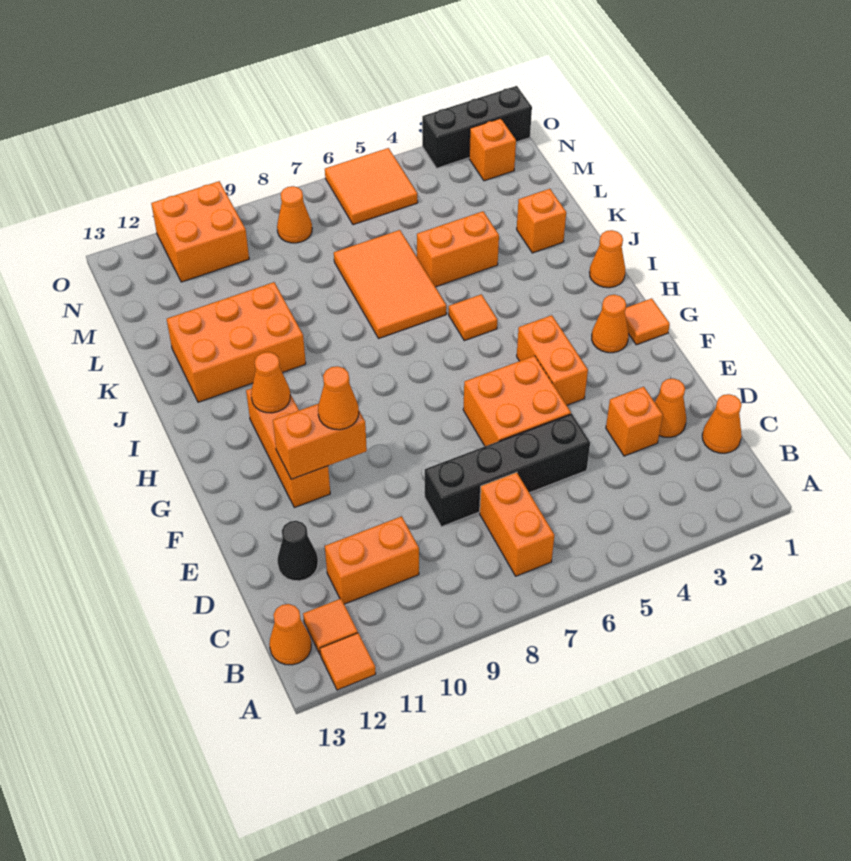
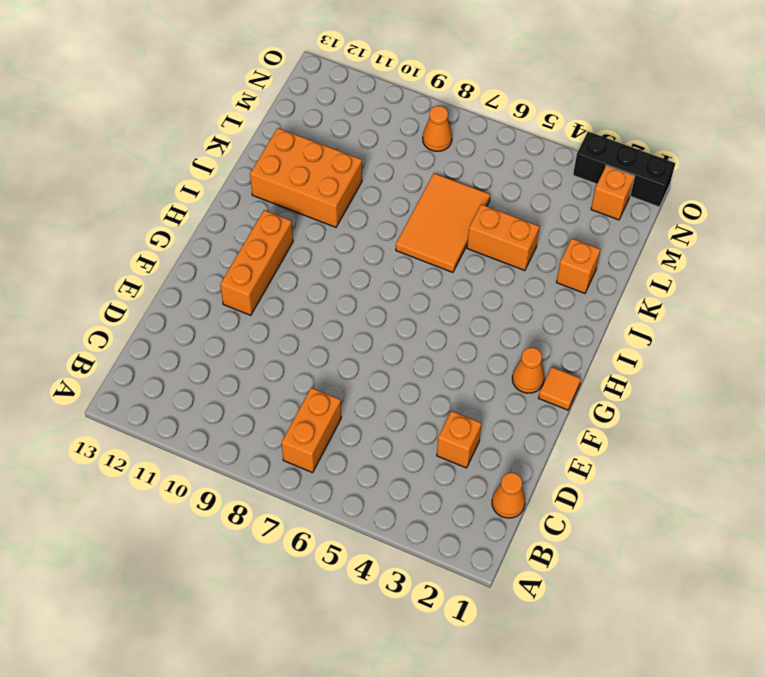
none -> orange 1x1 tile [320,633,376,690]
none -> orange 1x1 tile [303,599,358,654]
none -> orange 1x1 cone [269,604,311,665]

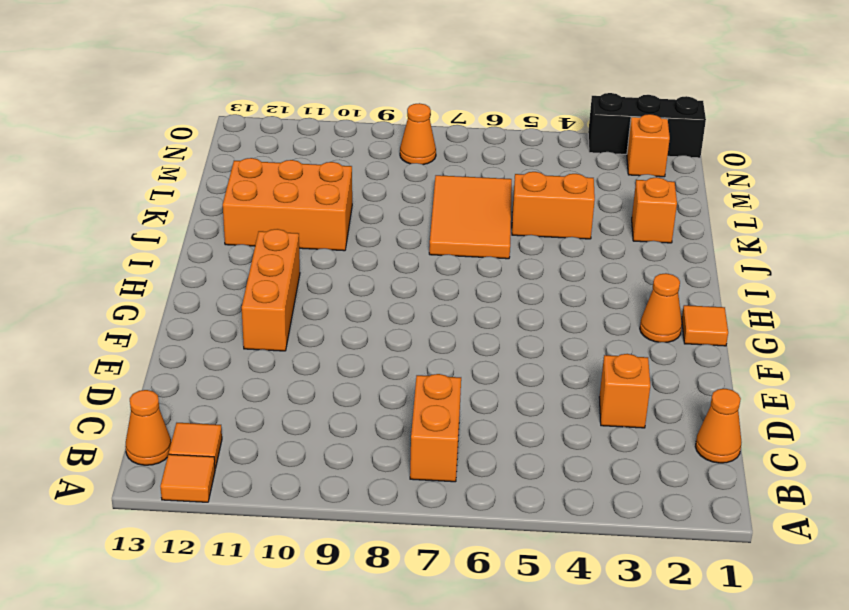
none -> orange 1x2 brick [324,516,419,604]
none -> orange 1x1 cone [655,379,686,437]
none -> black 1x4 brick [425,414,590,527]

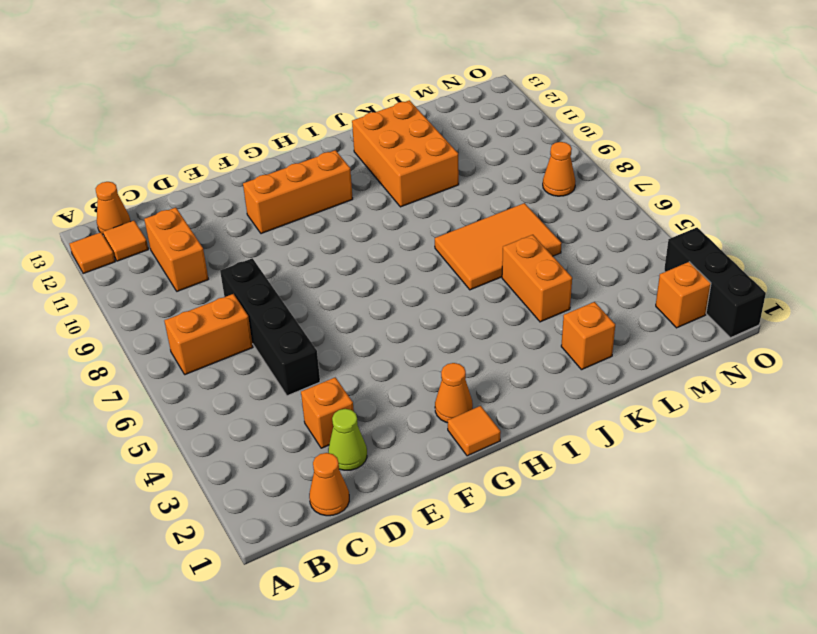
lime 1x1 cone [328,409,367,470] -> orange 1x1 cone [655,379,686,437]
none -> black 1x1 cone [277,521,318,581]
none -> orange 2x2 brick [463,356,571,446]
none -> orange 1x2 brick [517,315,588,405]

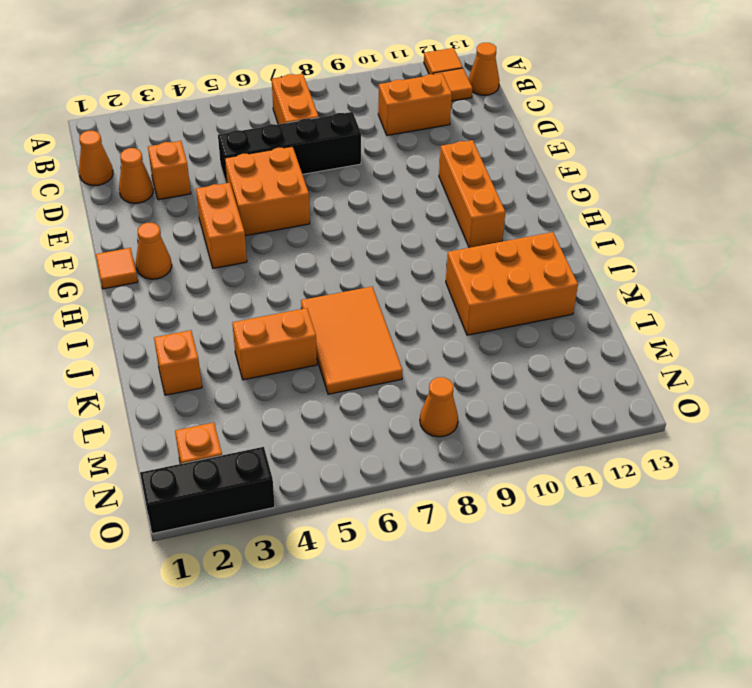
none -> black 1x1 cone [277,521,318,581]
none -> orange 1x1 cone [590,230,625,288]
none -> orange 1x1 tile [449,294,497,341]

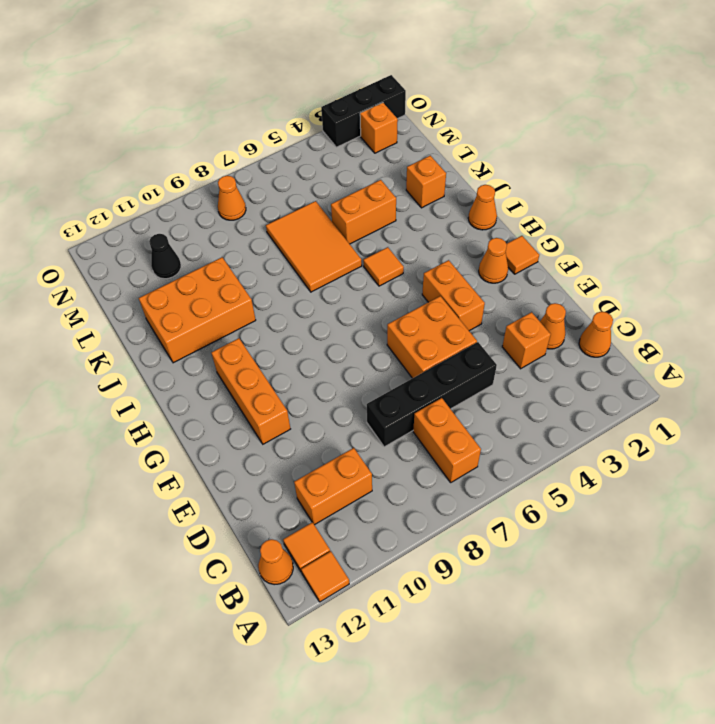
black 1x1 cone [149,234,181,279] -> black 1x1 cone moved to [277,521,318,581]
none -> orange 2x2 tile [325,148,418,225]
none -> orange 2x2 brick [151,181,249,282]
none -> orange 1x2 brick [273,404,367,479]

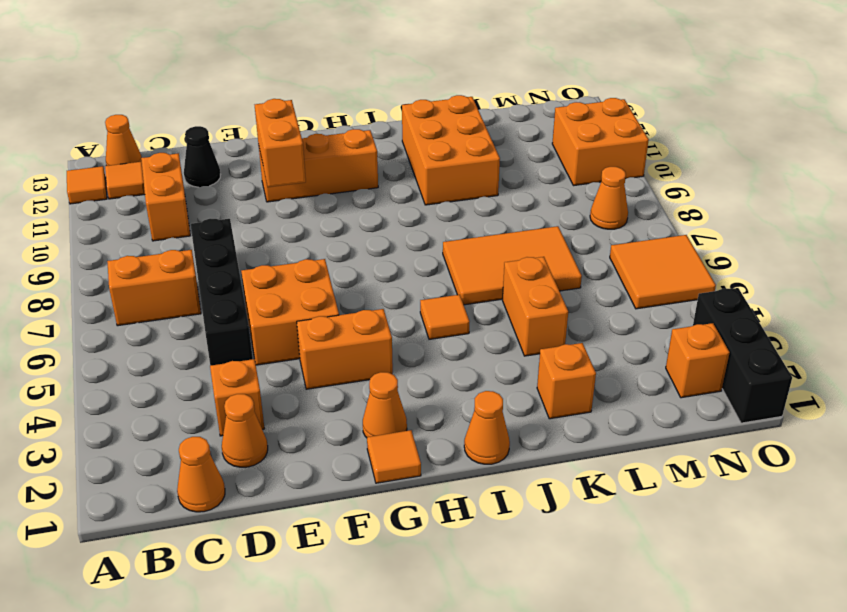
none -> orange 1x1 cone [251,352,290,413]
none -> orange 1x1 cone [318,366,359,430]

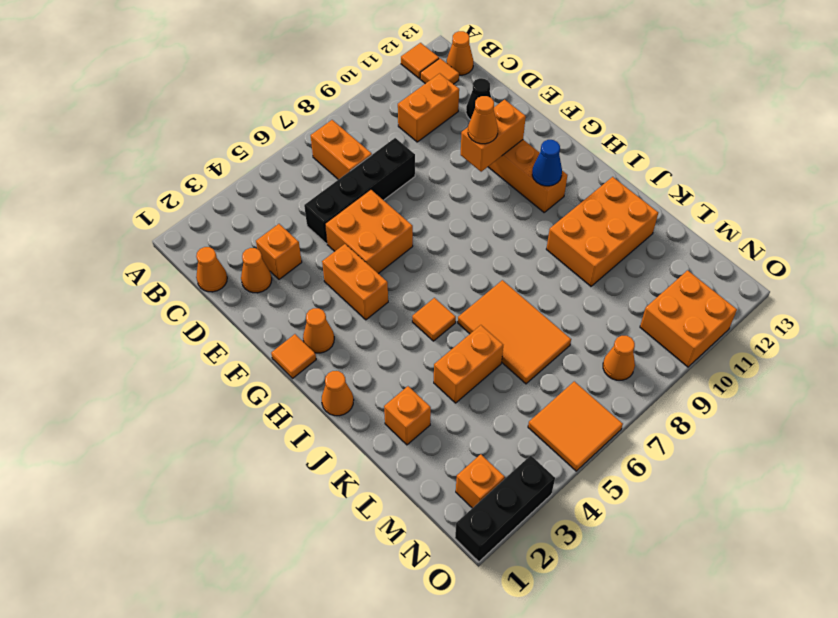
blue 1x1 cone [532,140,562,186] -> orange 1x1 cone [251,352,290,413]

